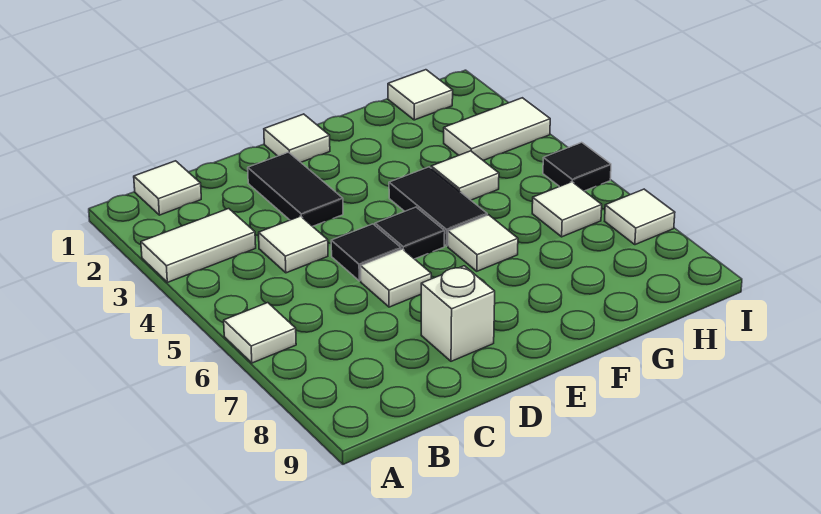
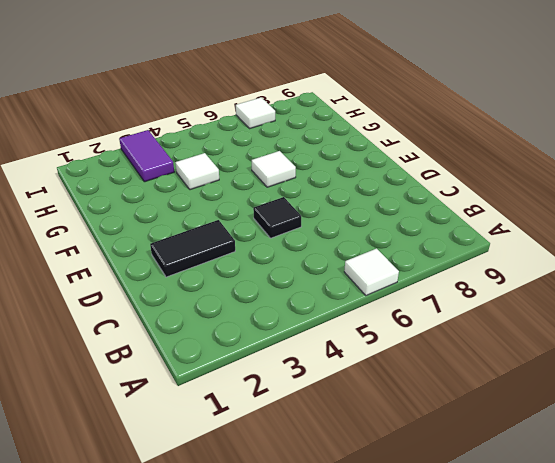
purple 1x2 tile [119,130,174,182] -> white 1x2 tile [444,98,550,160]
none -> white 1x2 tile [141,209,256,282]
none -> white 1x1 tile [134,161,201,215]
none -> white 1x1 tile [259,216,328,273]

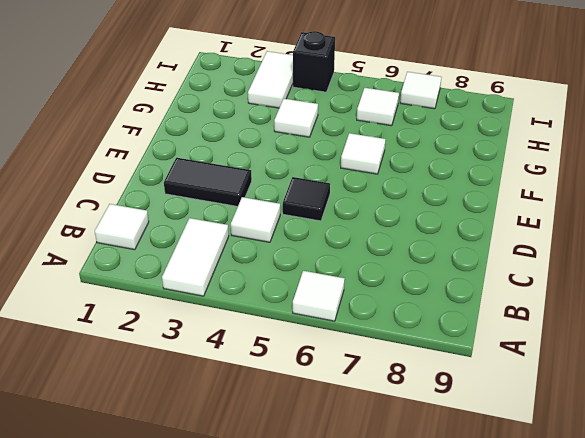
black 1x1 brick [293,31,335,92] -> none
none -> white 1x1 tile [361,249,431,307]
none -> white 1x1 brick [421,266,495,361]
none -> white 1x1 tile [264,114,330,162]

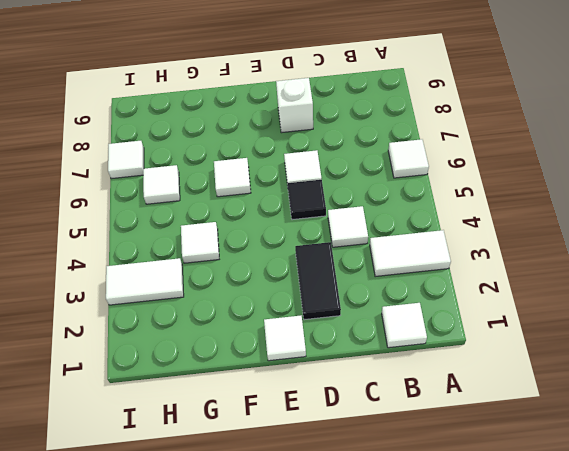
none -> black 1x1 tile [375,207,445,259]
none -> black 1x2 tile [389,167,487,246]
none -> white 1x1 tile [388,70,453,120]

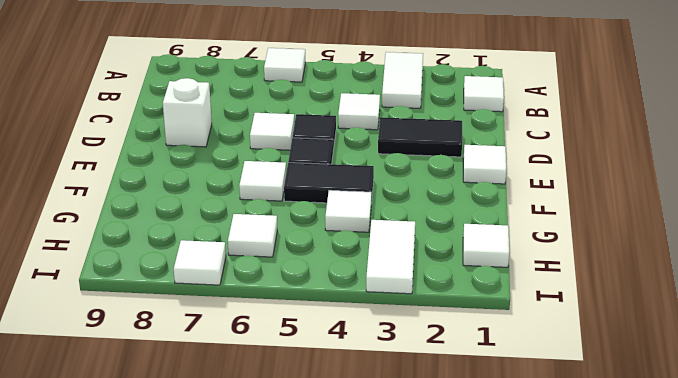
none -> black 1x1 tile [543,142,611,191]

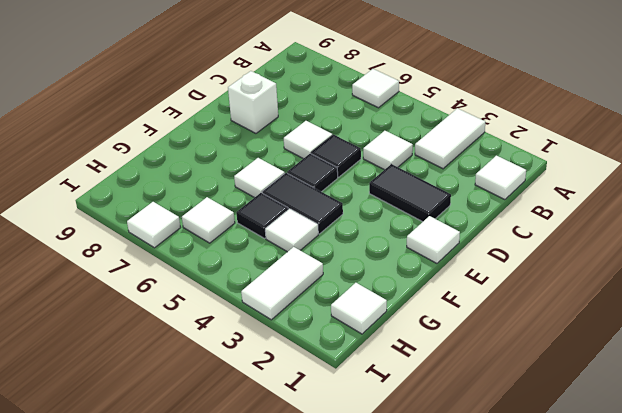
black 1x1 tile [236,193,288,238] -> black 1x1 tile moved to [543,142,611,191]

